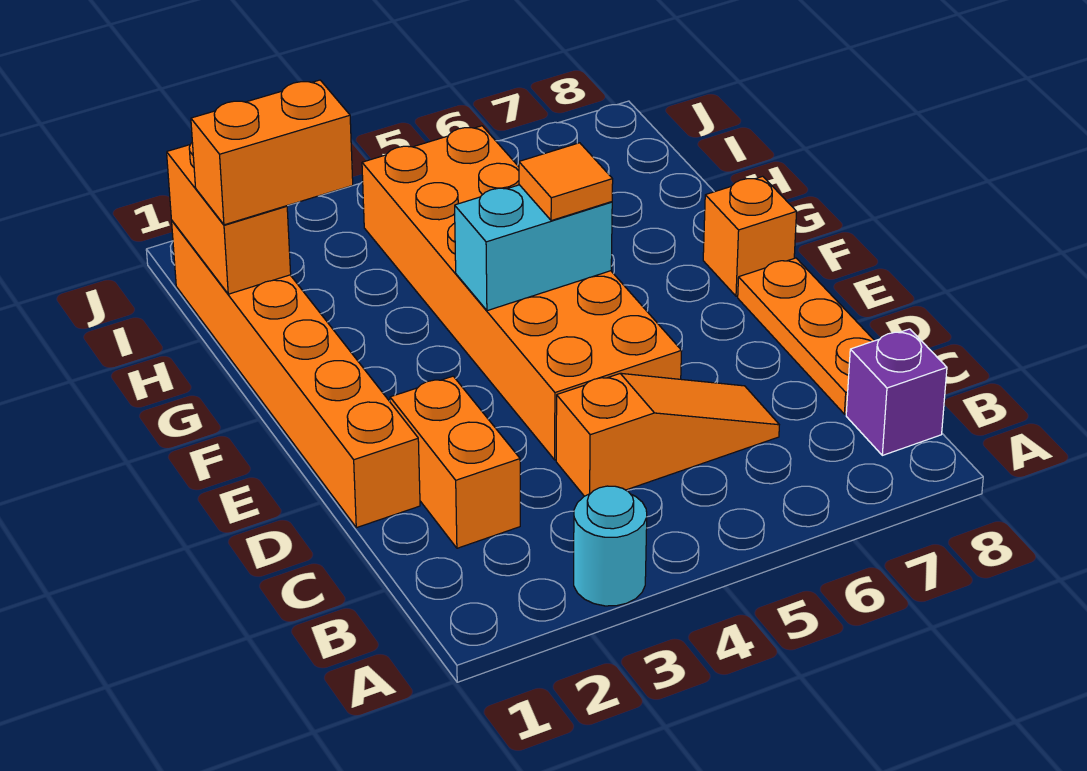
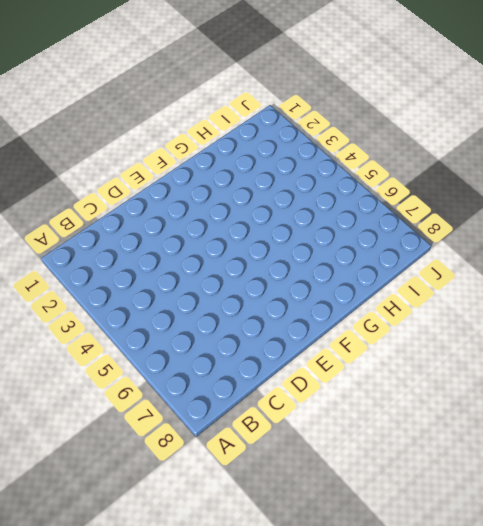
none -> cyan 1x1 round brick [574,486,647,606]
none -> purple 1x1 brick [846,329,947,455]
none -> orange 1x2 brick [390,376,520,548]

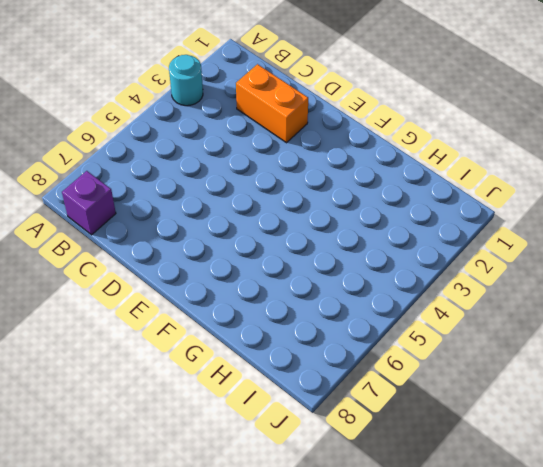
none -> orange 1x3 slope [556,373,779,496]
none -> orange 1x3 plate [738,258,875,414]
none -> orange 1x6 brick [172,221,420,528]

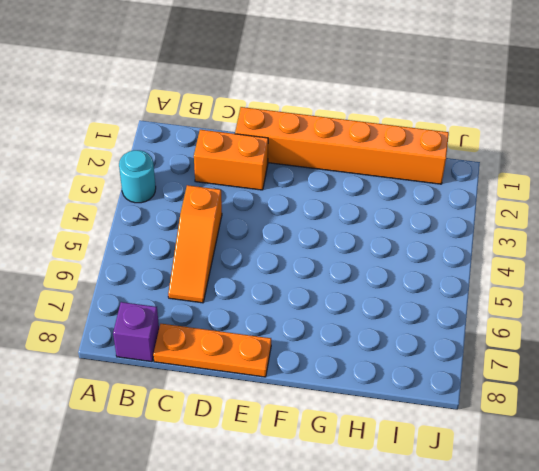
none -> orange 2x6 brick [362,126,682,460]
none -> orange 1x1 brick [703,176,797,296]
none -> cyan 1x2 brick [455,185,612,311]

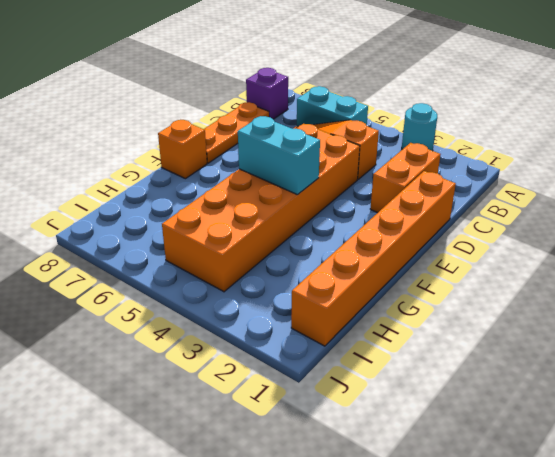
cyan 1x2 brick [297,86,368,127] -> none
none -> orange 1x2 brick [167,143,291,294]
none -> orange 1x1 tile [519,143,613,221]
none -> orange 1x2 brick [191,80,353,225]

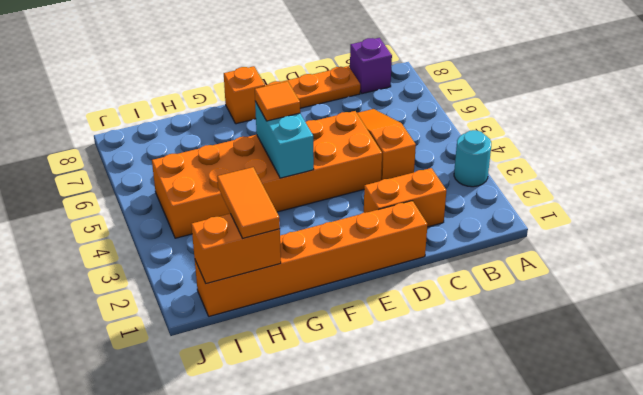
orange 1x2 tile [217,167,280,238] -> orange 1x2 brick [191,80,353,225]

